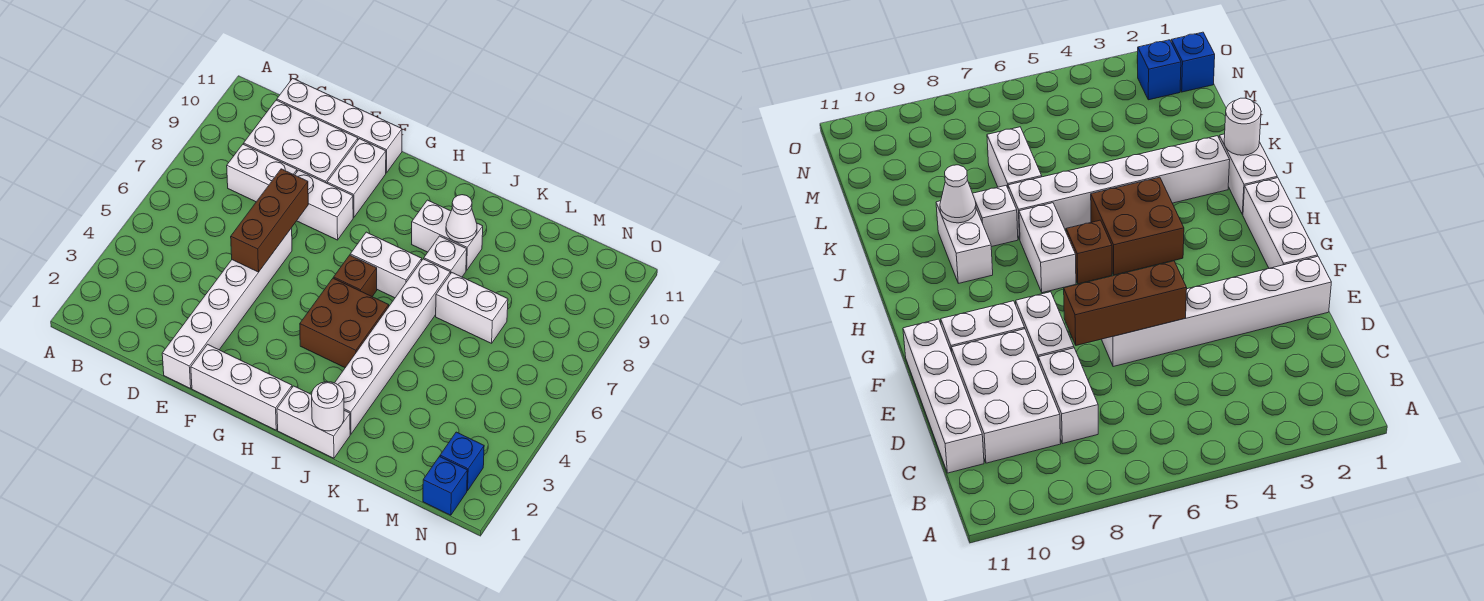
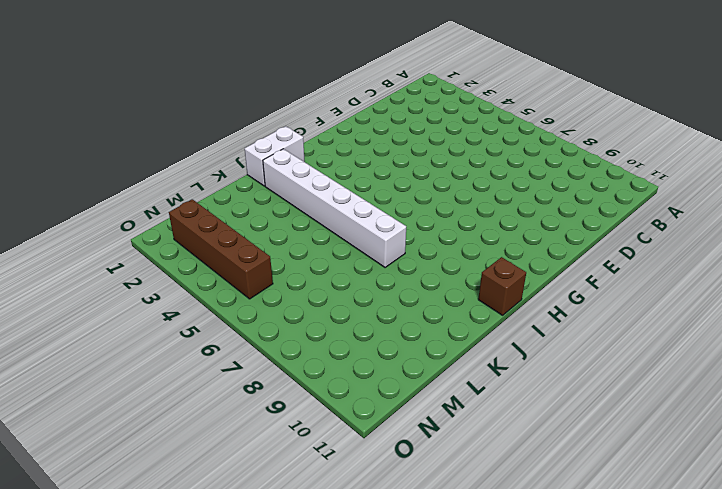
brown 1x1 brick [478,257,526,315] -> brown 1x1 brick moved to [334,255,377,296]
brown 1x4 brick [169,199,273,299] -> blue 1x1 brick [440,432,484,491]
none -> white 1x2 brick [227,144,297,202]
none -> white 2x3 brick [244,100,358,183]
none -> white 1x4 brick [277,78,402,173]

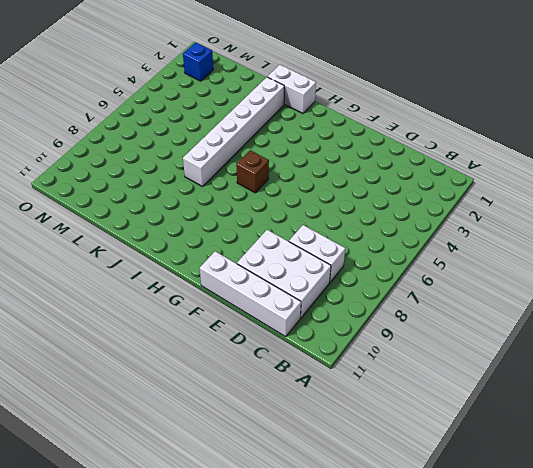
none -> white 1x6 brick [162,228,292,388]
none -> white 1x2 brick [295,170,353,240]
none -> white 1x3 brick [191,344,292,430]

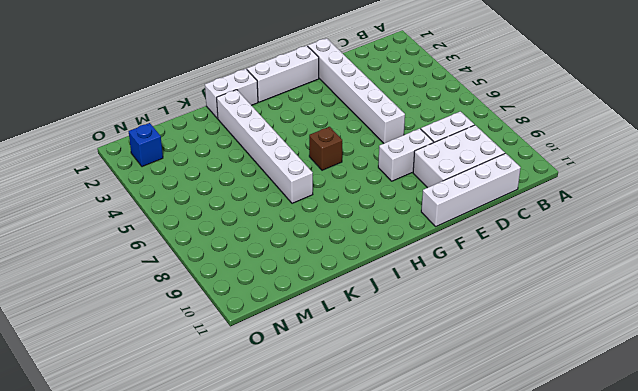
none -> white 1x2 brick [327,139,386,217]
none -> brown 2x2 brick [300,278,389,368]
none -> white 1x2 brick [350,232,422,298]

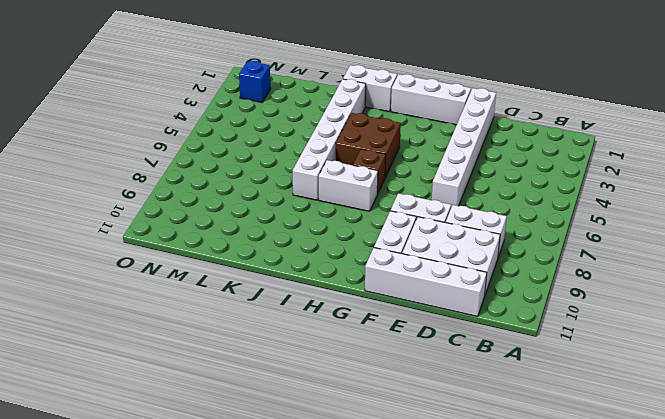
none -> white 1x2 brick [412,200,483,270]
none -> white 1x1 brick [424,236,467,277]
none -> white 1x2 brick [436,273,508,343]

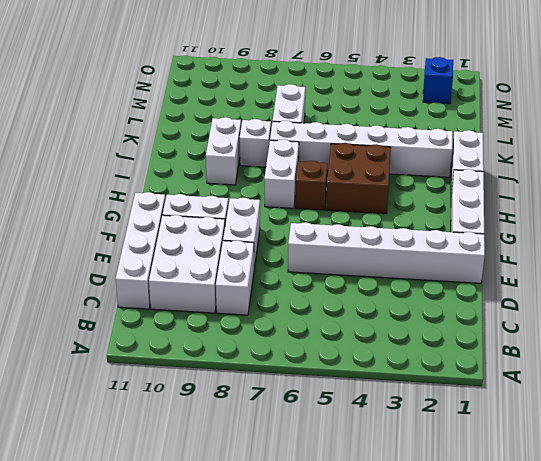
none -> blue 1x1 brick [423,457,467,515]
none -> brown 1x3 brick [231,169,308,272]
none -> white 1x1 round brick [312,382,344,431]

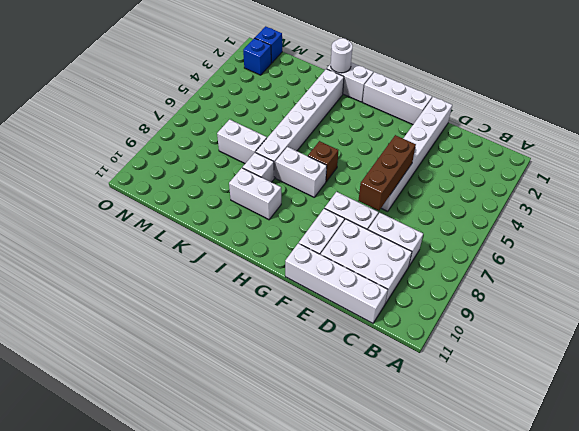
none -> brown 2x2 brick [300,278,389,368]
none -> white 1x1 cone [446,195,477,243]

